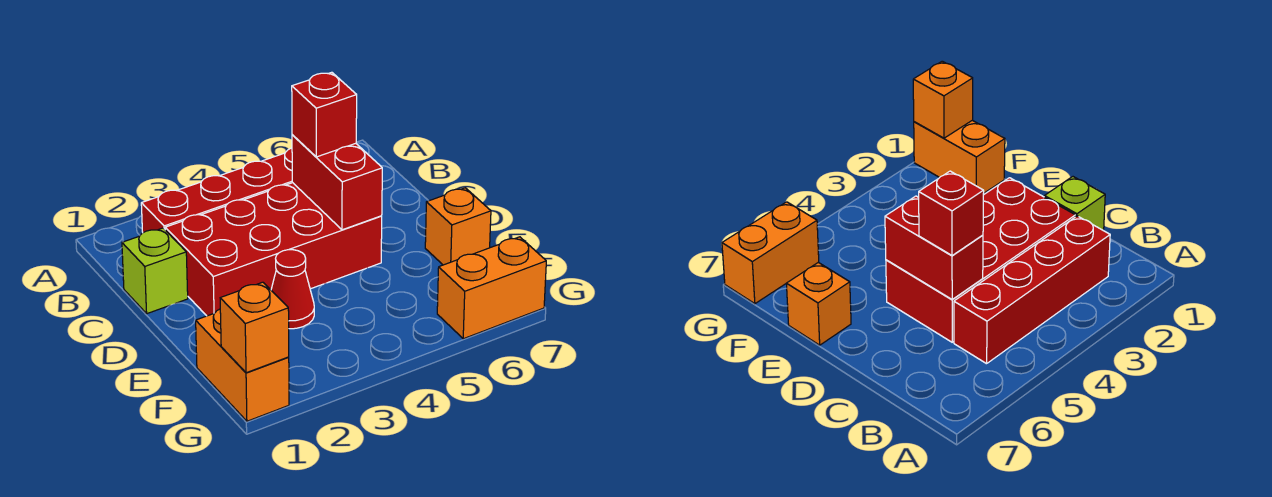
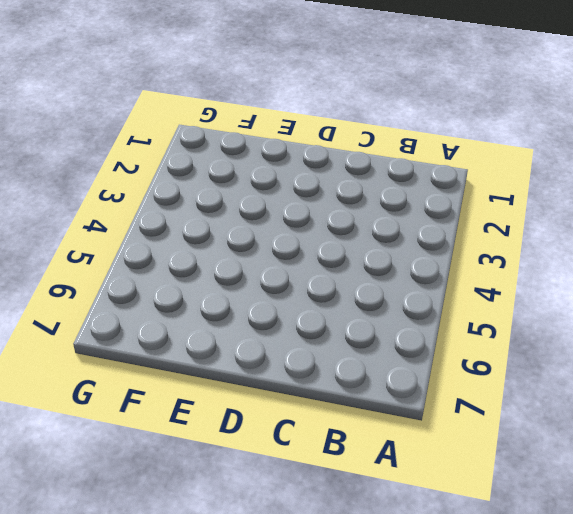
none -> red 1x4 brick [141,148,293,233]
none -> lime 1x1 brick [122,228,188,314]

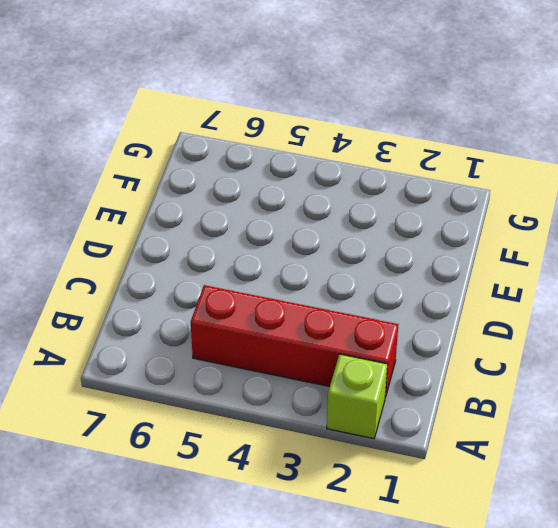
lime 1x1 brick [327,354,388,439] -> lime 1x1 brick moved to [122,228,188,314]
none -> red 2x4 brick [165,183,382,316]
none -> red 1x1 cone [271,250,314,329]

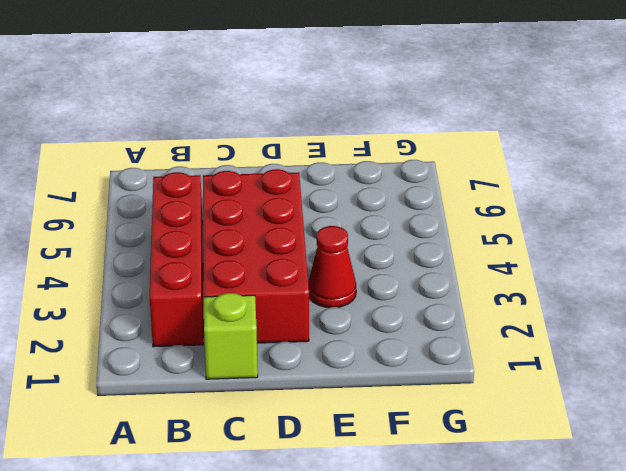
none -> orange 1x1 brick [425,188,491,265]
none -> orange 1x2 brick [196,309,289,421]

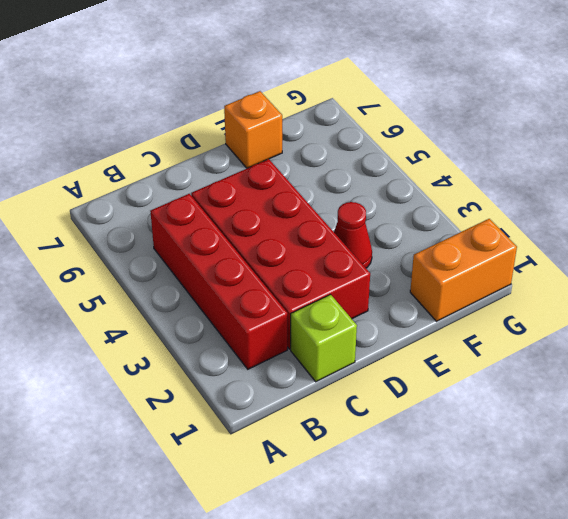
none -> orange 1x2 brick [437,237,546,339]
none -> red 1x2 brick [292,135,382,230]

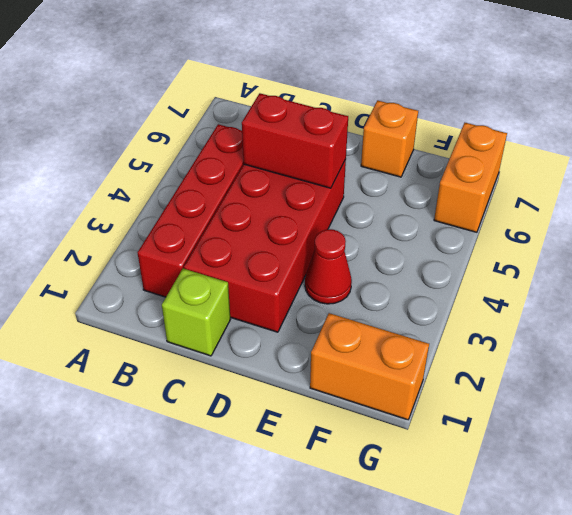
none -> orange 1x1 brick [220,282,289,373]
none -> red 1x1 brick [292,72,357,157]

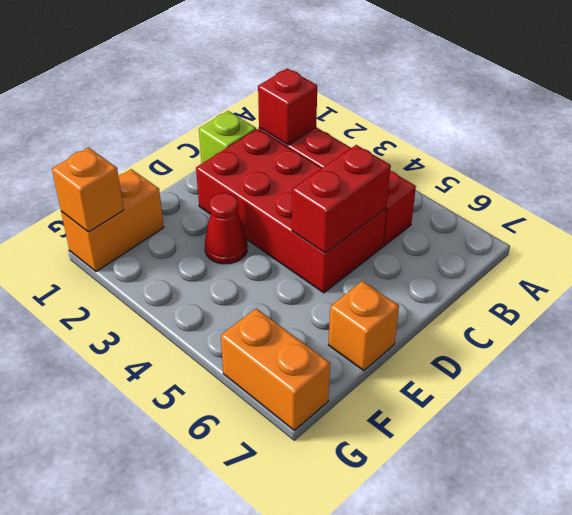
red 1x1 brick [258,68,317,145] -> red 1x1 brick moved to [292,72,357,157]

